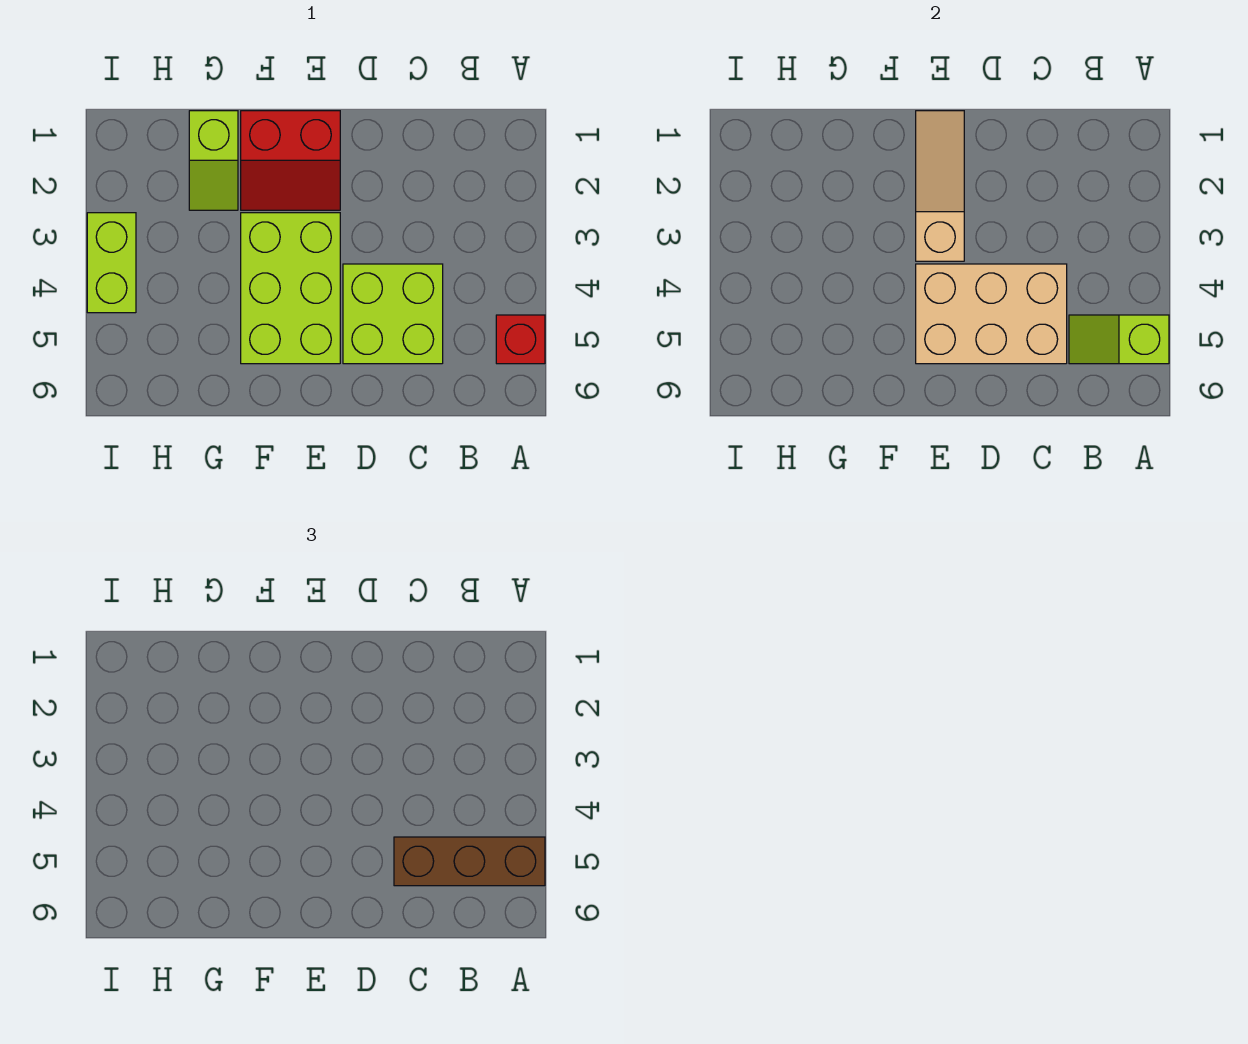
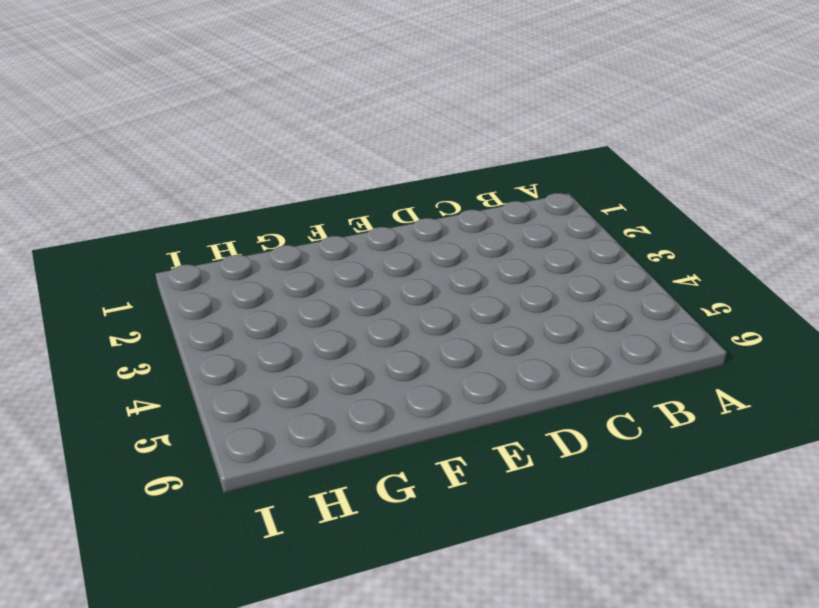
none -> red 1x1 brick [496,315,545,364]
none -> lime 2x2 brick [343,264,443,364]

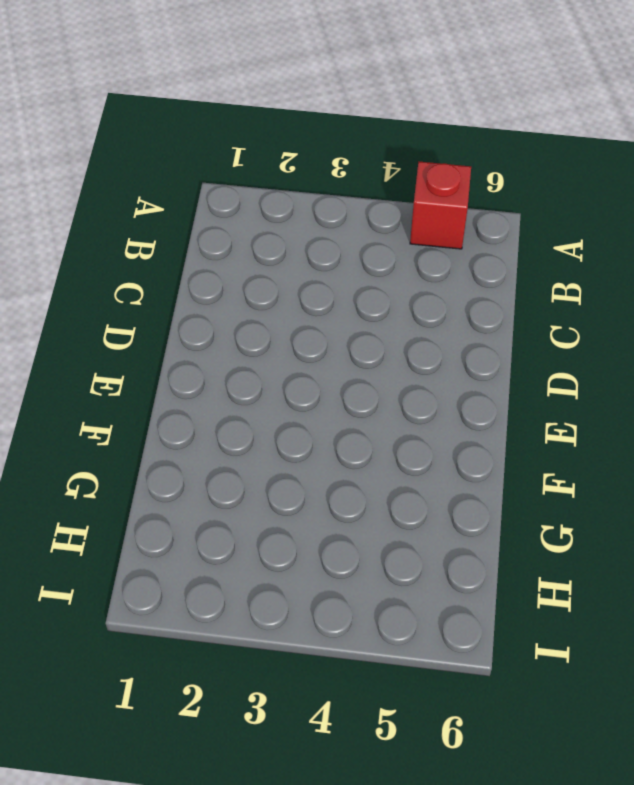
none -> lime 2x2 brick [343,264,443,364]
none -> red 2x2 slope [241,111,340,210]

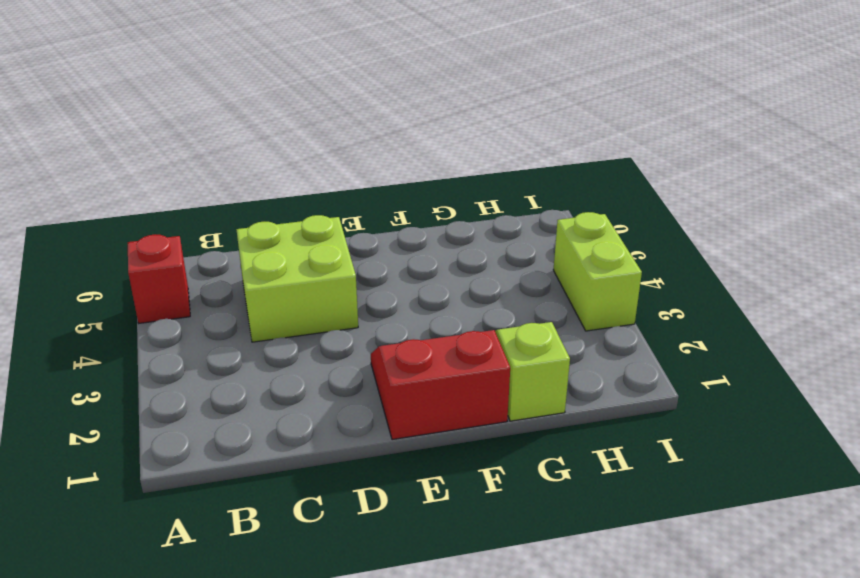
none -> lime 2x3 brick [241,213,340,364]
none -> lime 1x2 slope [1069,315,1169,364]

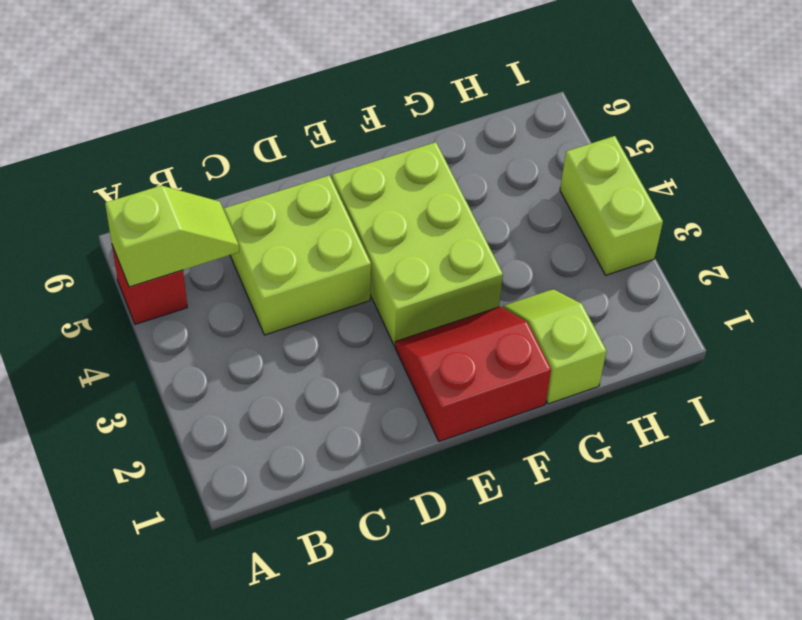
none -> tan 2x3 brick [916,264,1067,364]
none -> tan 1x3 slope [916,111,964,261]

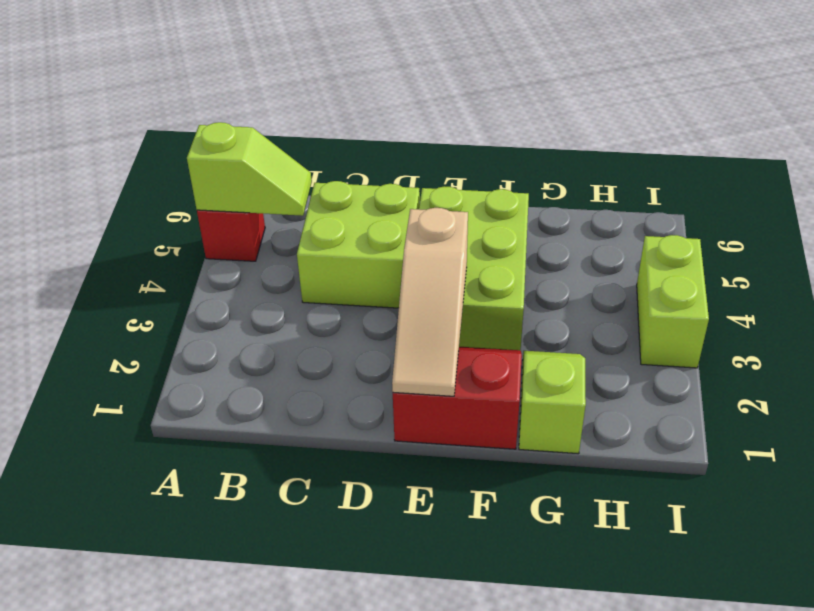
none -> tan 2x3 brick [916,264,1067,364]
none -> brown 1x3 brick [394,837,545,886]

